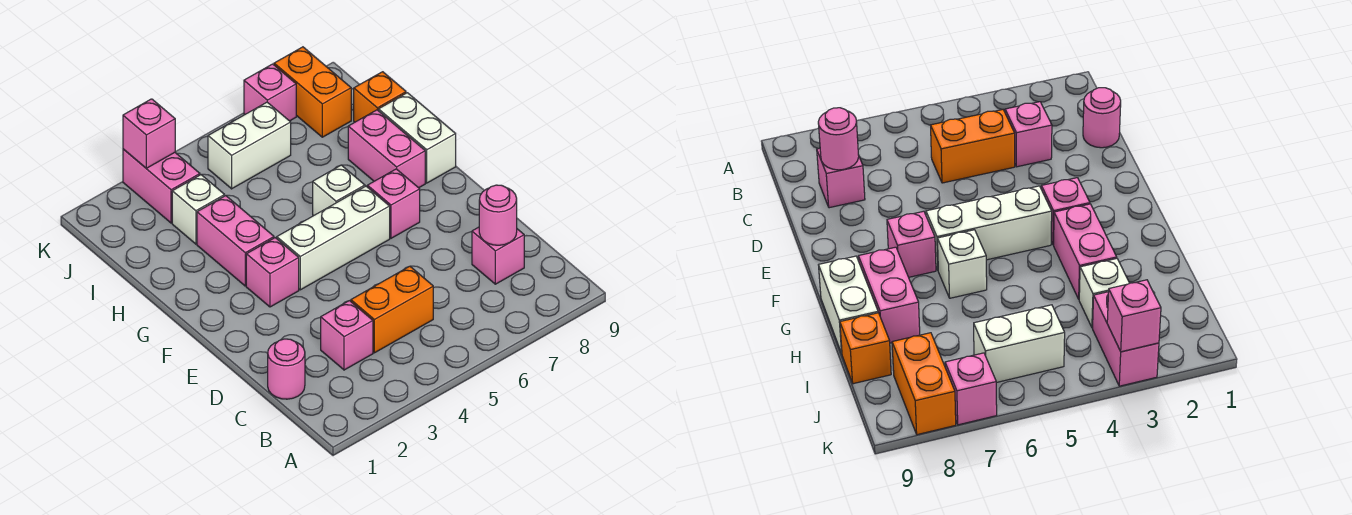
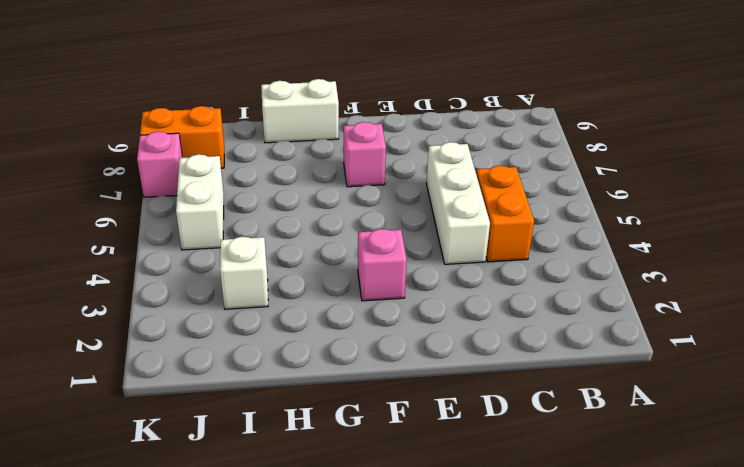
white 1x3 brick [426,142,490,264] -> white 1x3 brick moved to [277,186,390,290]
none -> pink 1x1 round brick [268,339,305,399]
none -> pink 1x1 brick [321,301,373,370]
none -> pink 1x1 brick [472,227,524,284]

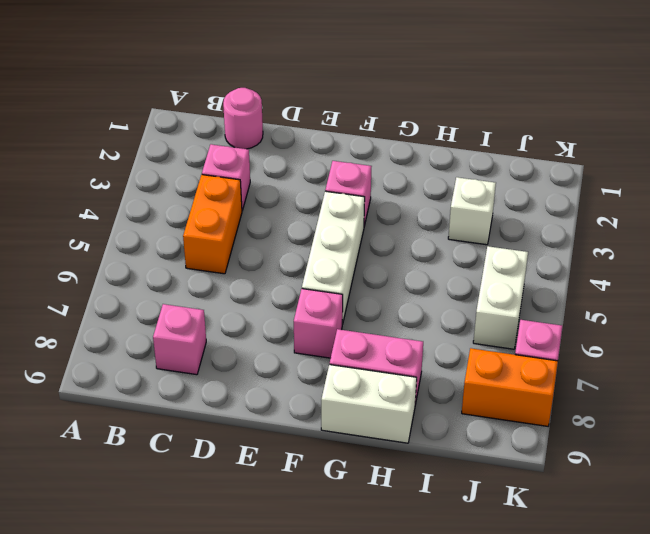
none -> pink 1x2 brick [197,196,274,286]
none -> white 1x1 brick [313,165,365,216]
none -> orange 1x1 brick [354,72,406,122]

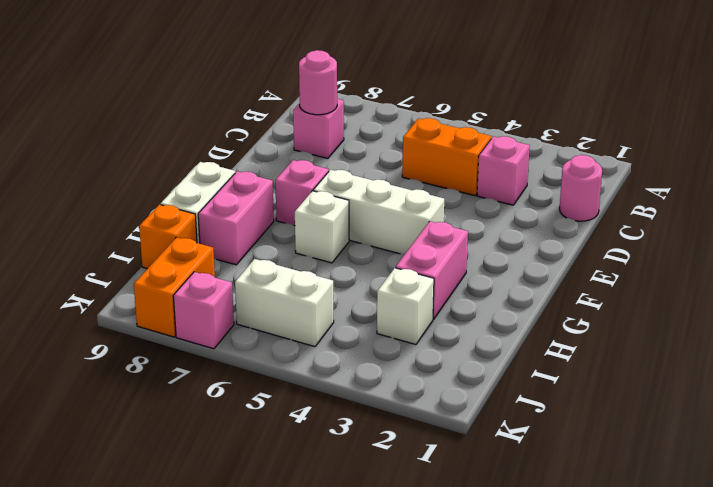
none -> pink 1x1 brick [246,238,299,307]
none -> pink 1x2 brick [123,149,200,223]
none -> pink 1x1 brick [123,99,175,168]

